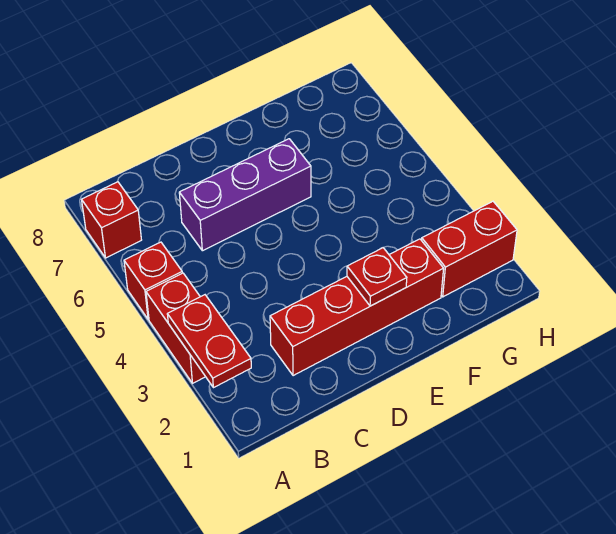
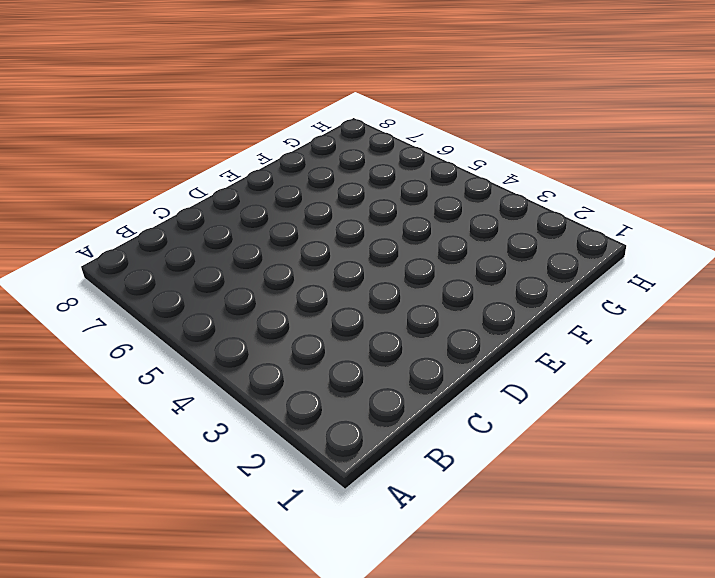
none -> red 1x2 brick [146,273,205,383]
none -> red 1x1 brick [124,242,182,319]

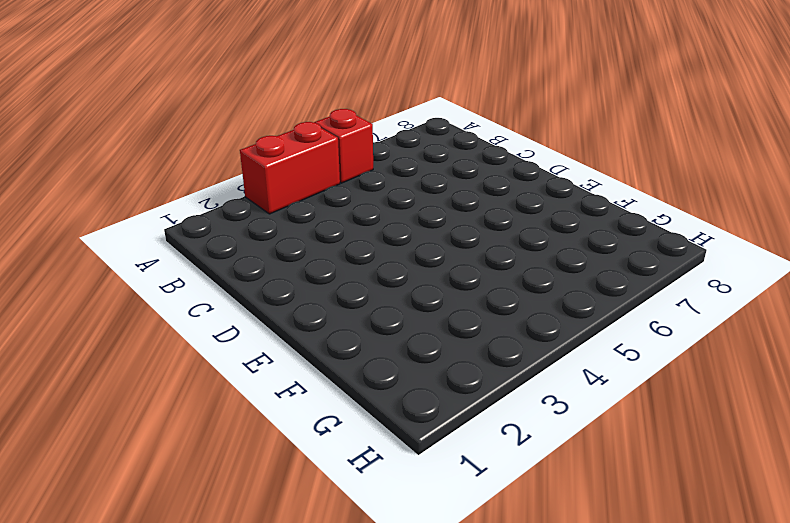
none -> red 1x1 brick [82,182,141,258]
none -> red 1x4 brick [270,239,444,376]

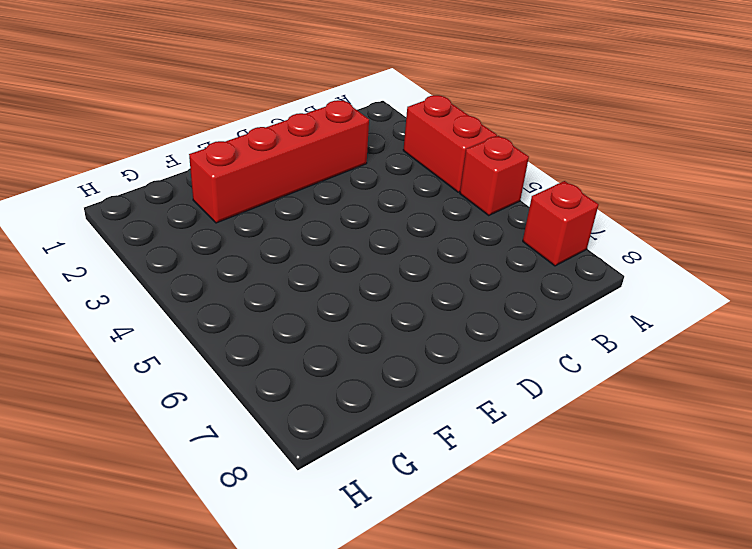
none -> purple 1x3 brick [179,139,311,251]
none -> red 1x2 brick [422,201,517,297]

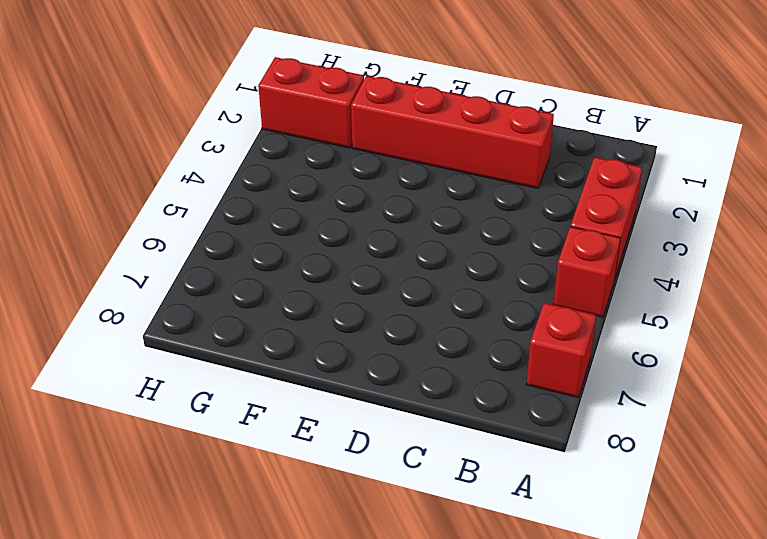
none -> purple 1x3 brick [179,139,311,251]
none -> red 1x2 plate [167,295,251,388]

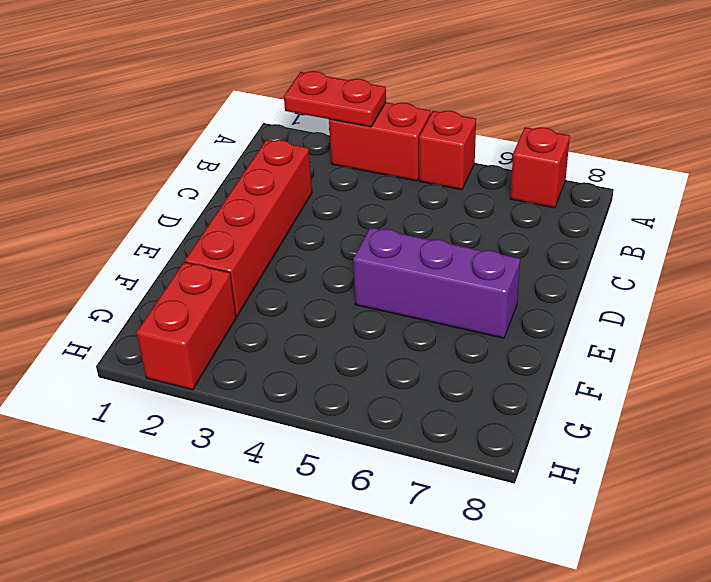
purple 1x3 brick [353,227,520,338] -> purple 1x3 brick turned to [179,139,311,251]
none -> red 1x1 plate [347,248,407,306]

